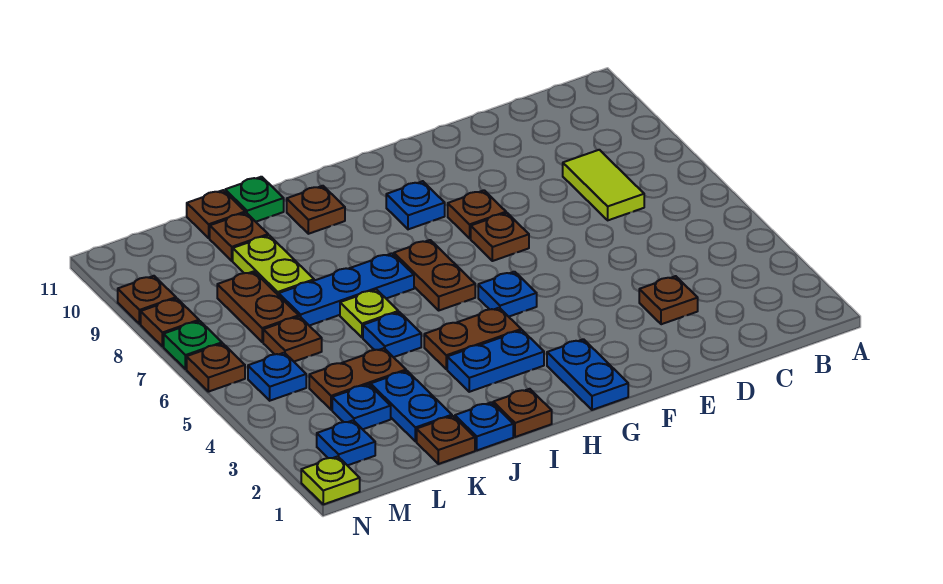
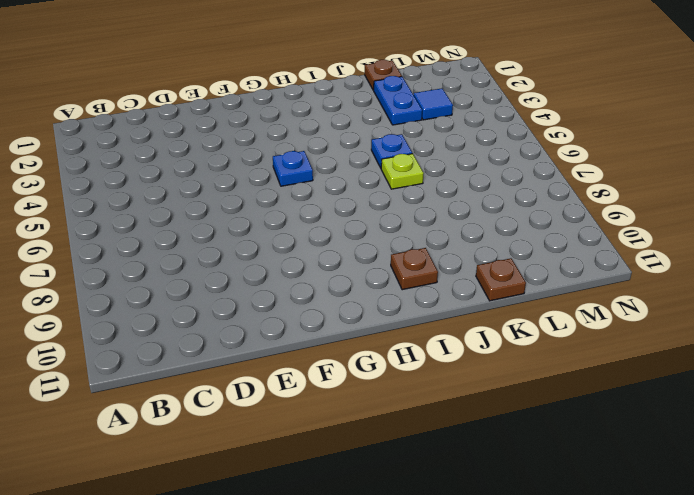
blue 1x1 tile [414,88,453,120] -> blue 1x1 plate [332,384,391,429]
none -> lime 1x2 tile [563,150,644,220]
none -> brown 1x1 plate [639,276,698,324]
none -> brown 1x1 plate [471,213,529,261]
none -> brown 1x1 plate [448,190,506,238]

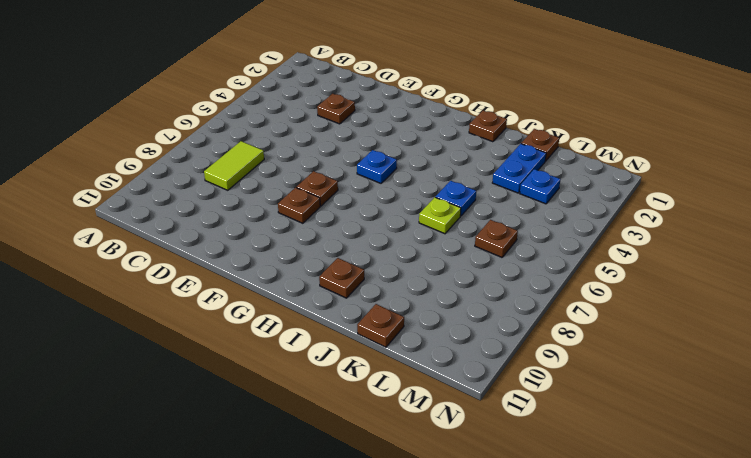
none -> blue 1x2 plate [547,339,628,410]
none -> blue 1x1 plate [386,181,445,229]
none -> blue 1x2 plate [447,330,544,392]
none -> brown 1x2 plate [424,308,521,369]

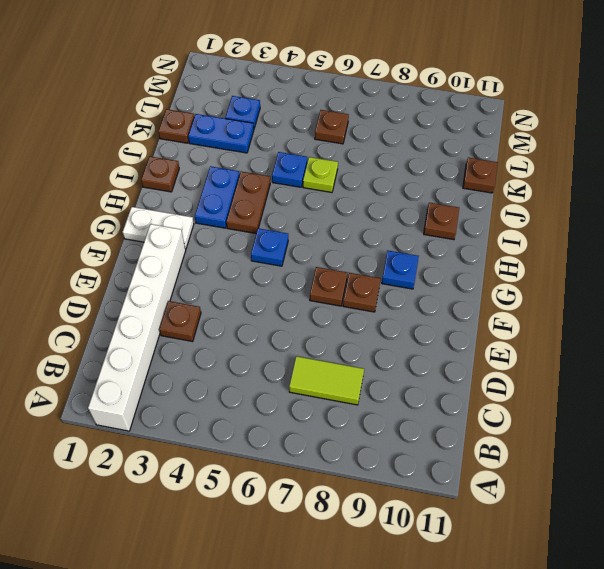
white 1x6 brick [88,224,186,431] -> none
white 1x2 plate [123,207,194,250] -> blue 1x2 plate [547,339,628,410]
none -> brown 1x2 plate [394,240,475,310]
none -> blue 1x3 plate [279,253,414,326]
none -> blue 1x1 plate [455,402,513,450]
none -> green 1x1 plate [225,177,284,222]

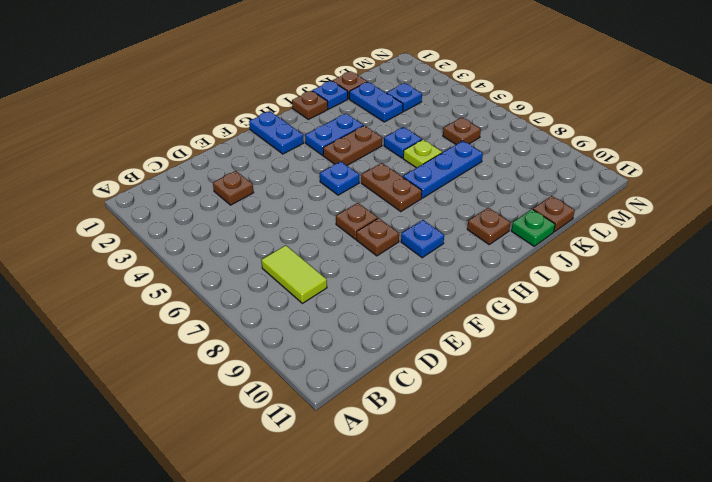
none -> brown 1x2 plate [309,348,406,410]
none -> lime 1x2 plate [233,235,314,295]
none -> brown 1x1 plate [210,213,268,261]
none -> brown 1x2 plate [217,271,299,342]

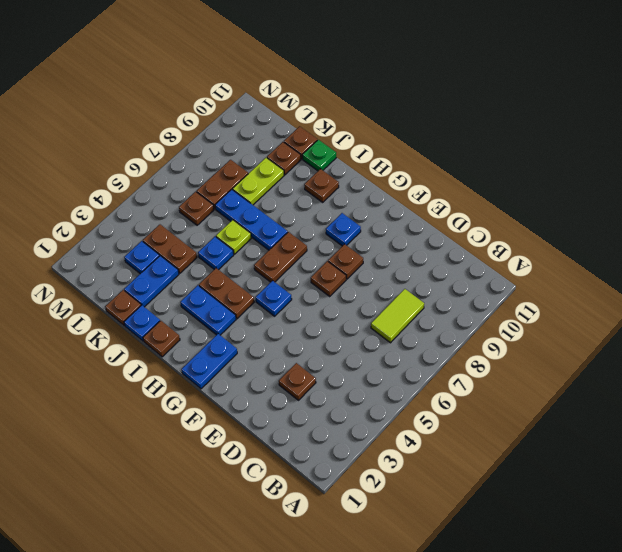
none -> blue 1x1 plate [317,420,375,465]
none -> blue 1x1 plate [248,353,306,401]
none -> lime 1x1 plate [301,456,360,504]
none -> brown 1x1 plate [187,344,245,392]

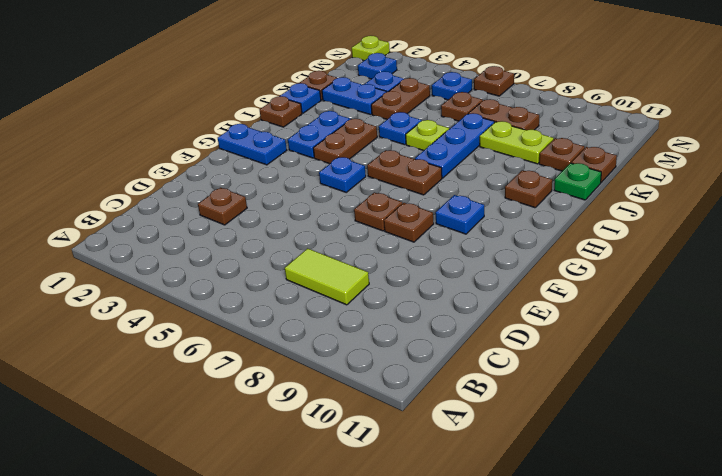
none -> green 1x1 plate [164,321,222,369]
none -> brown 1x1 plate [141,298,199,347]
none -> brown 1x1 plate [118,276,176,324]

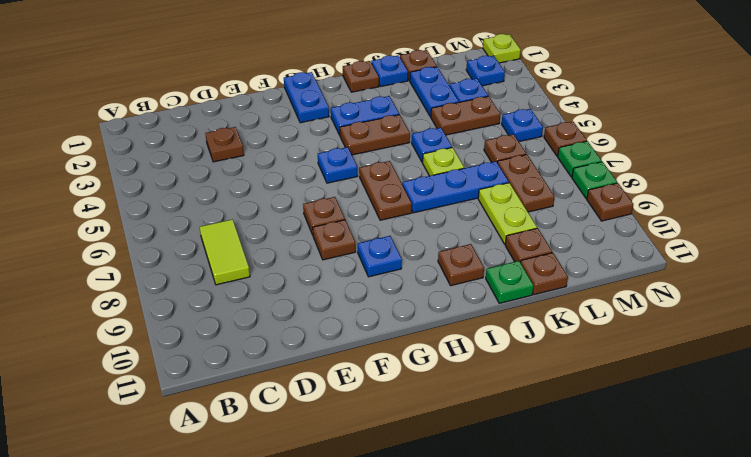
green 1x1 plate [572,162,617,198] -> brown 1x1 plate [141,298,199,347]

